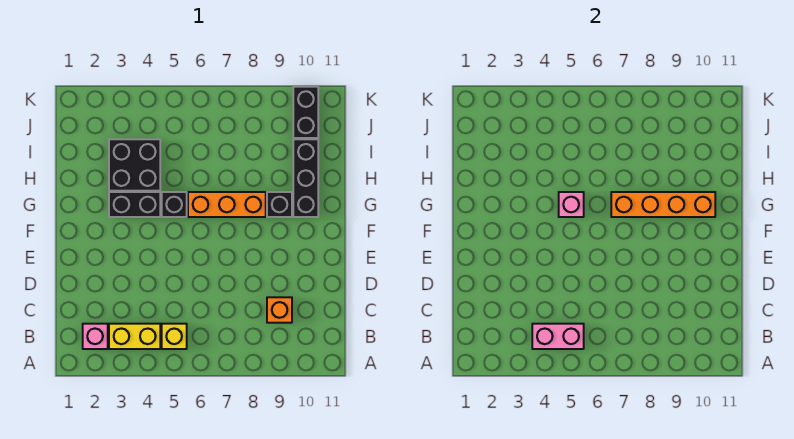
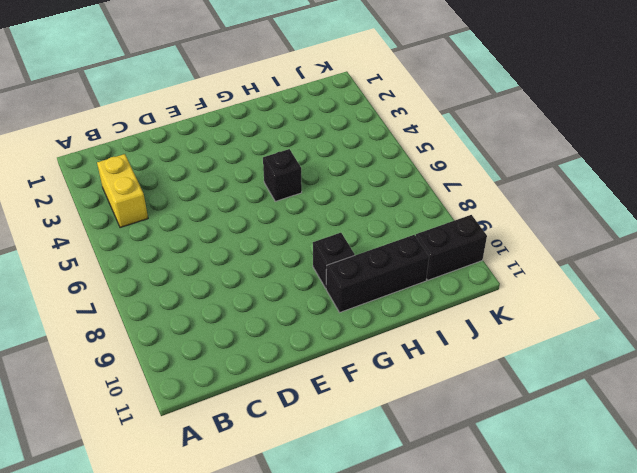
none -> pink 1x1 brick [83,324,108,349]
none -> yellow 1x1 brick [162,324,187,349]
none -> orange 1x1 brick [267,297,292,323]

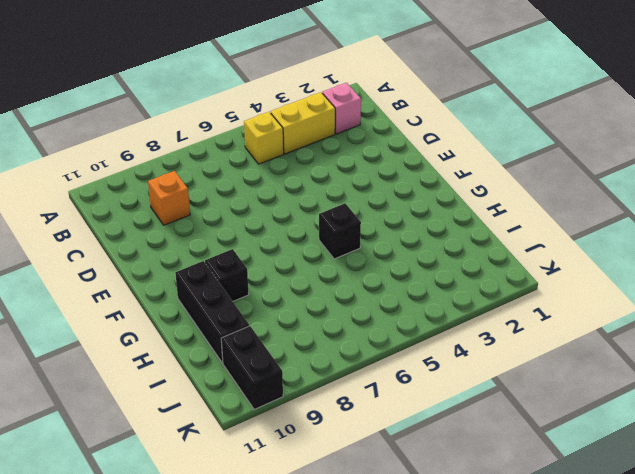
none -> black 1x2 brick [109,192,160,217]
none -> orange 1x3 brick [188,192,266,217]
none -> black 2x2 brick [109,139,160,191]

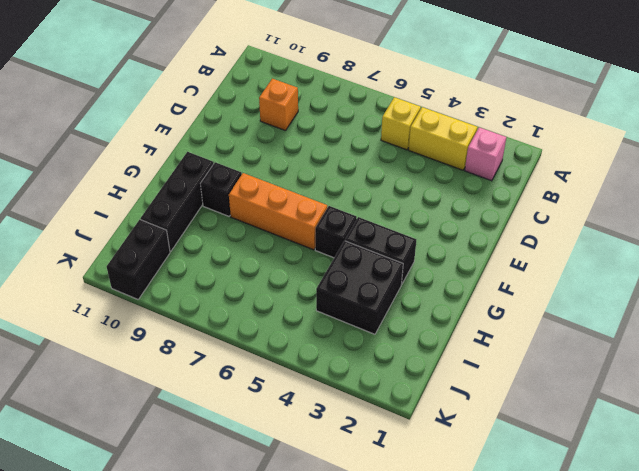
none -> pink 1x2 brick [532,324,584,349]
none -> pink 1x1 brick [559,192,584,217]
none -> orange 1x4 brick [611,192,715,217]

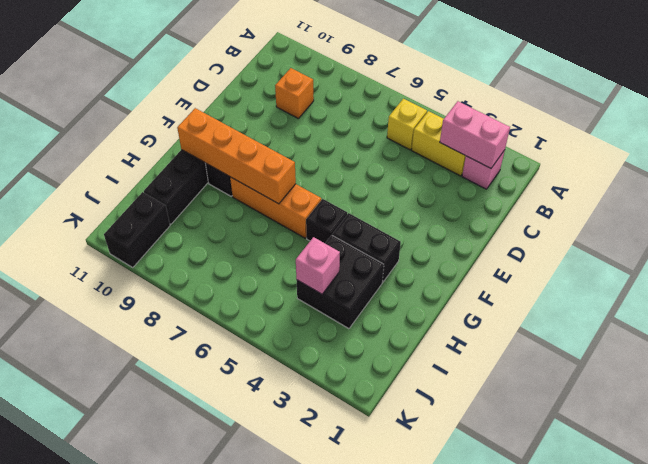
pink 1x2 brick [440,101,510,168] -> pink 1x2 brick moved to [532,324,584,349]
pink 1x1 brick [296,237,340,294] -> pink 1x1 brick moved to [559,192,584,217]

